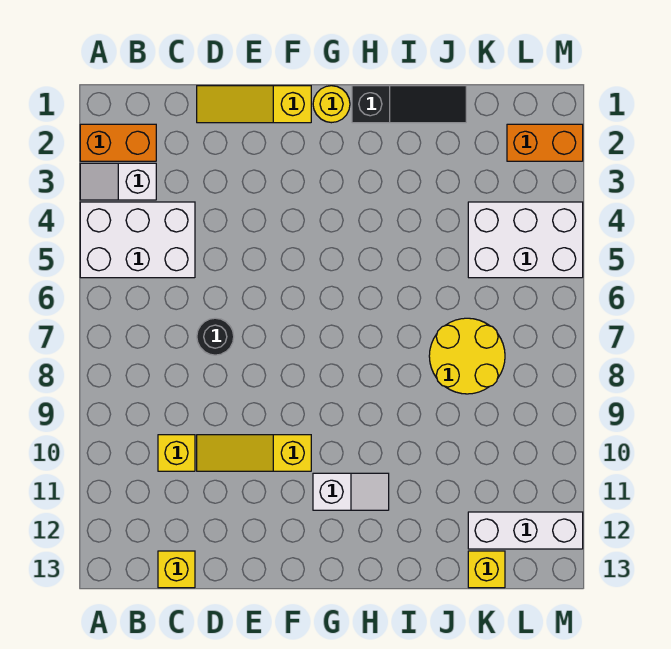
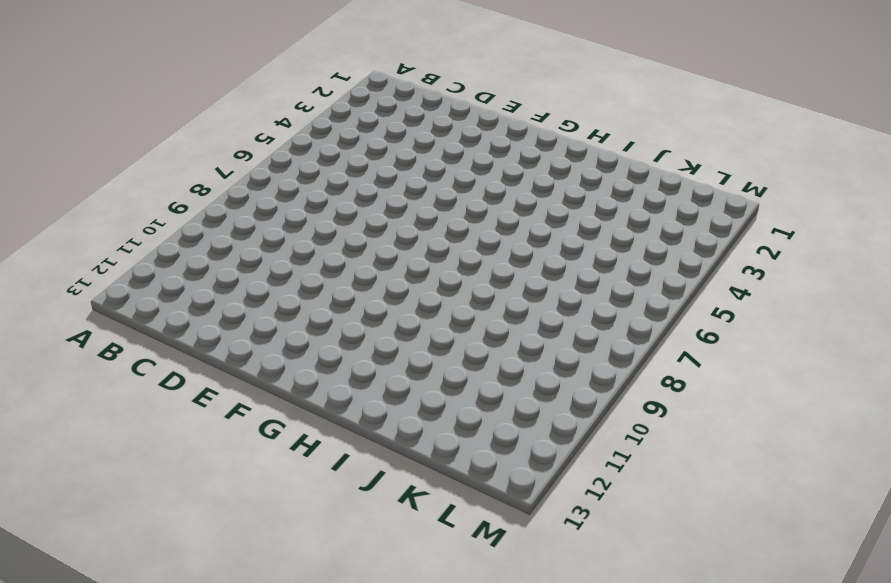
none -> orange 1x2 brick [80,124,156,161]
none -> white 1x2 slope [80,163,156,200]
none -> white 2x3 brick [80,202,195,278]

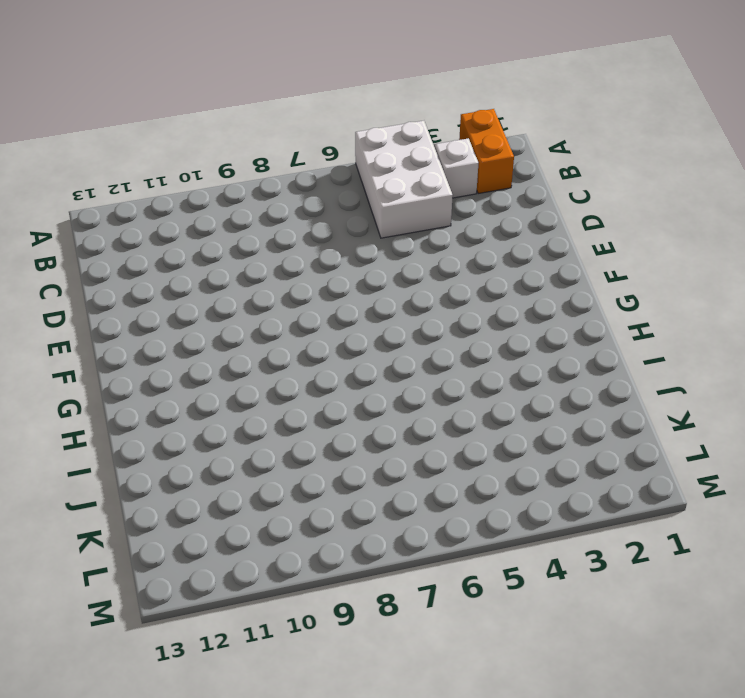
none -> yellow 1x1 brick [158,435,195,471]
none -> yellow 1x1 brick [158,551,195,588]
none -> yellow 1x3 slope [197,86,311,123]

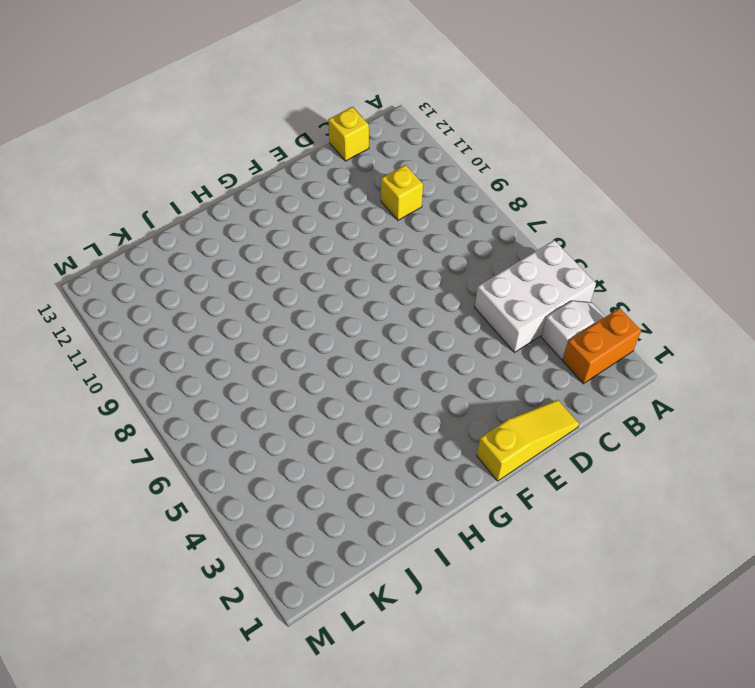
none -> black 1x1 round brick [197,318,234,355]
none -> yellow 1x3 slope [197,435,311,471]
none -> yellow 1x1 round brick [313,86,350,123]

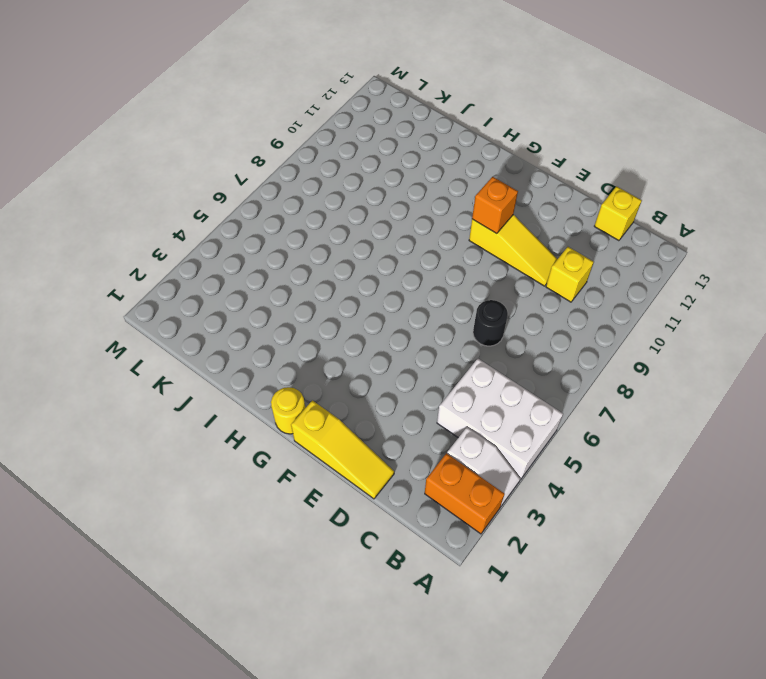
orange 1x1 brick [472,177,518,234] -> none
none -> white 1x2 slope [313,473,389,510]
none -> black 1x3 slope [352,86,466,123]
none -> yellow 2x2 round brick [429,318,505,394]

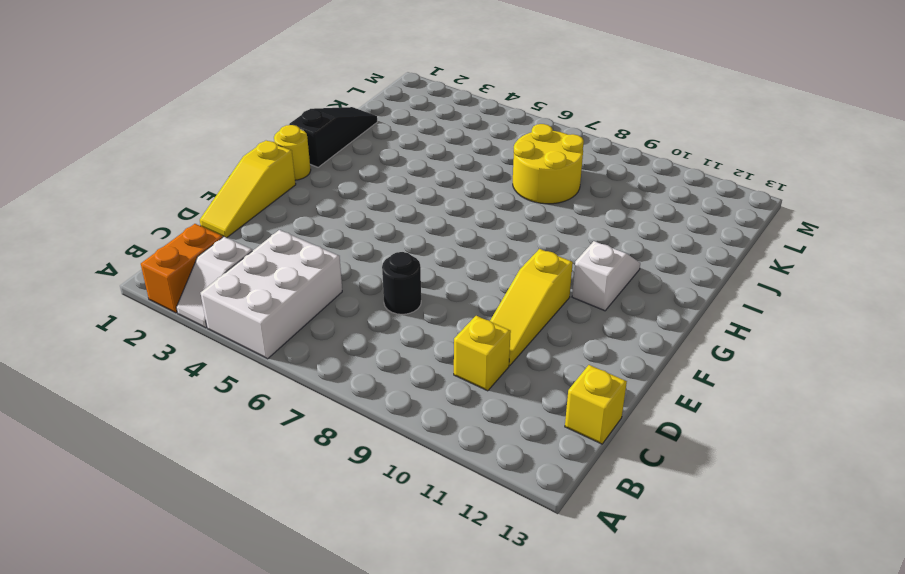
none -> white 2x3 brick [468,202,583,278]
none -> white 1x3 brick [468,512,583,549]
none -> yellow 1x1 brick [468,551,505,588]

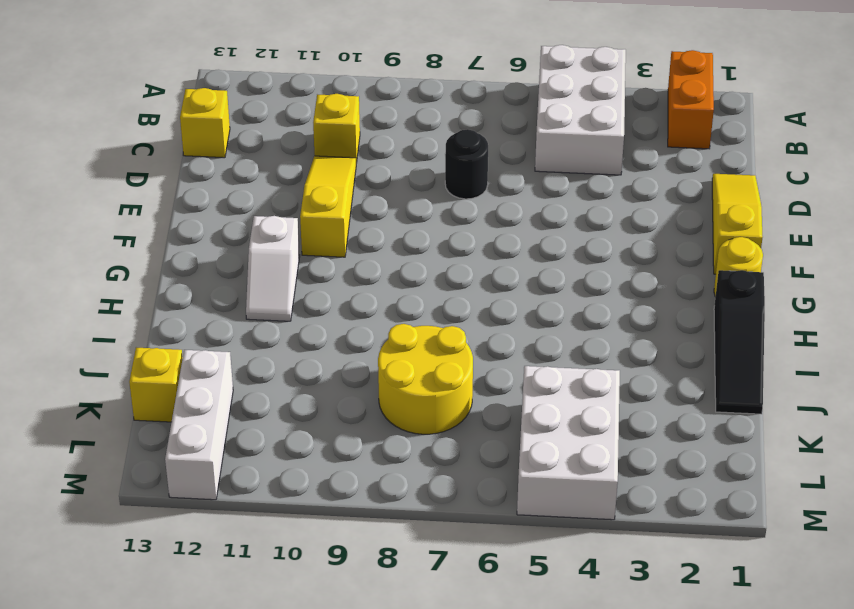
none -> white 1x2 slope [80,163,156,200]
none -> orange 1x2 brick [507,124,583,161]

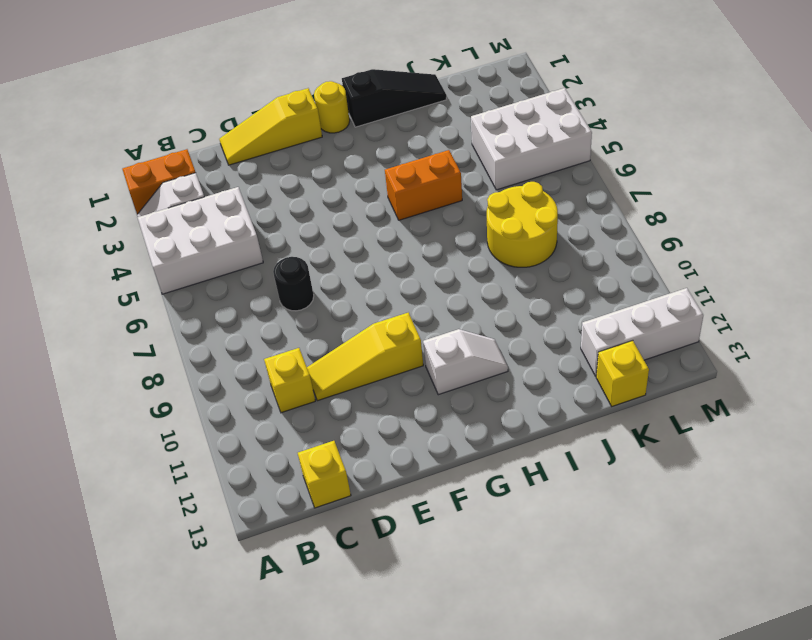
orange 1x2 brick [385,150,462,220] -> orange 1x2 brick moved to [507,124,583,161]

